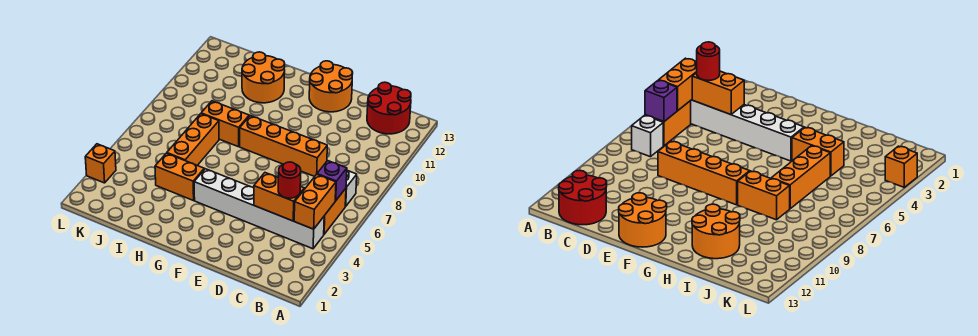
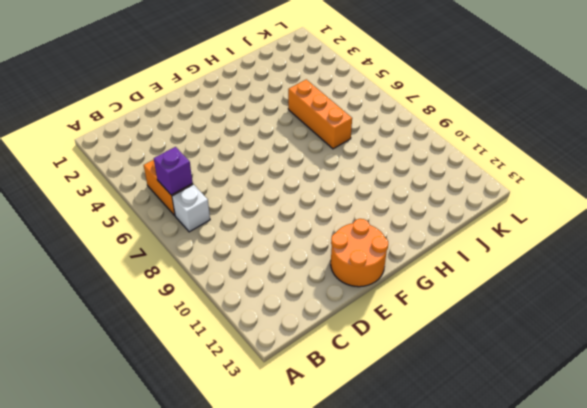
none -> white 1x6 brick [194,169,324,249]
none -> red 2x2 round brick [367,82,411,134]
none -> orange 1x4 brick [240,116,327,176]

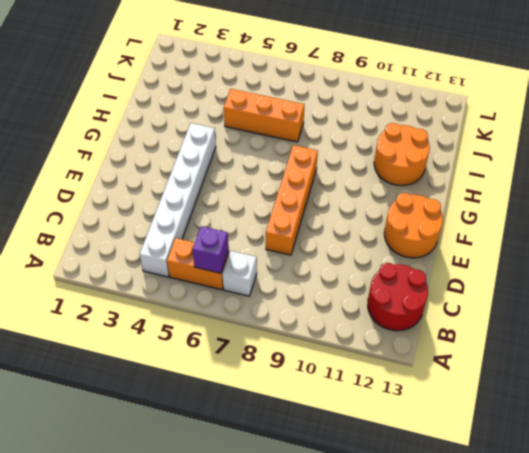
none -> orange 1x2 brick [155,153,204,201]
none -> orange 1x2 brick [201,101,249,147]
none -> orange 1x1 brick [85,144,116,183]

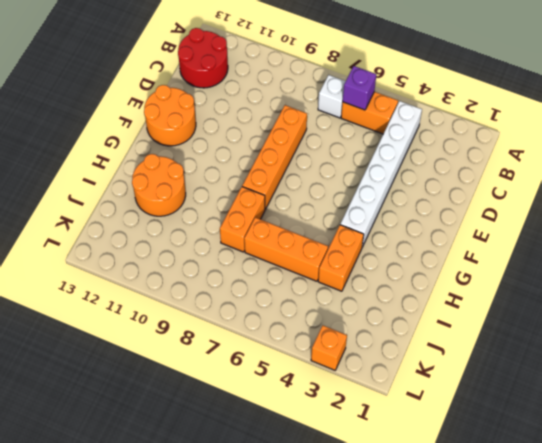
none -> orange 1x2 brick [294,174,336,229]
none -> orange 1x2 brick [254,173,304,221]
none -> red 1x1 round brick [278,162,301,198]

